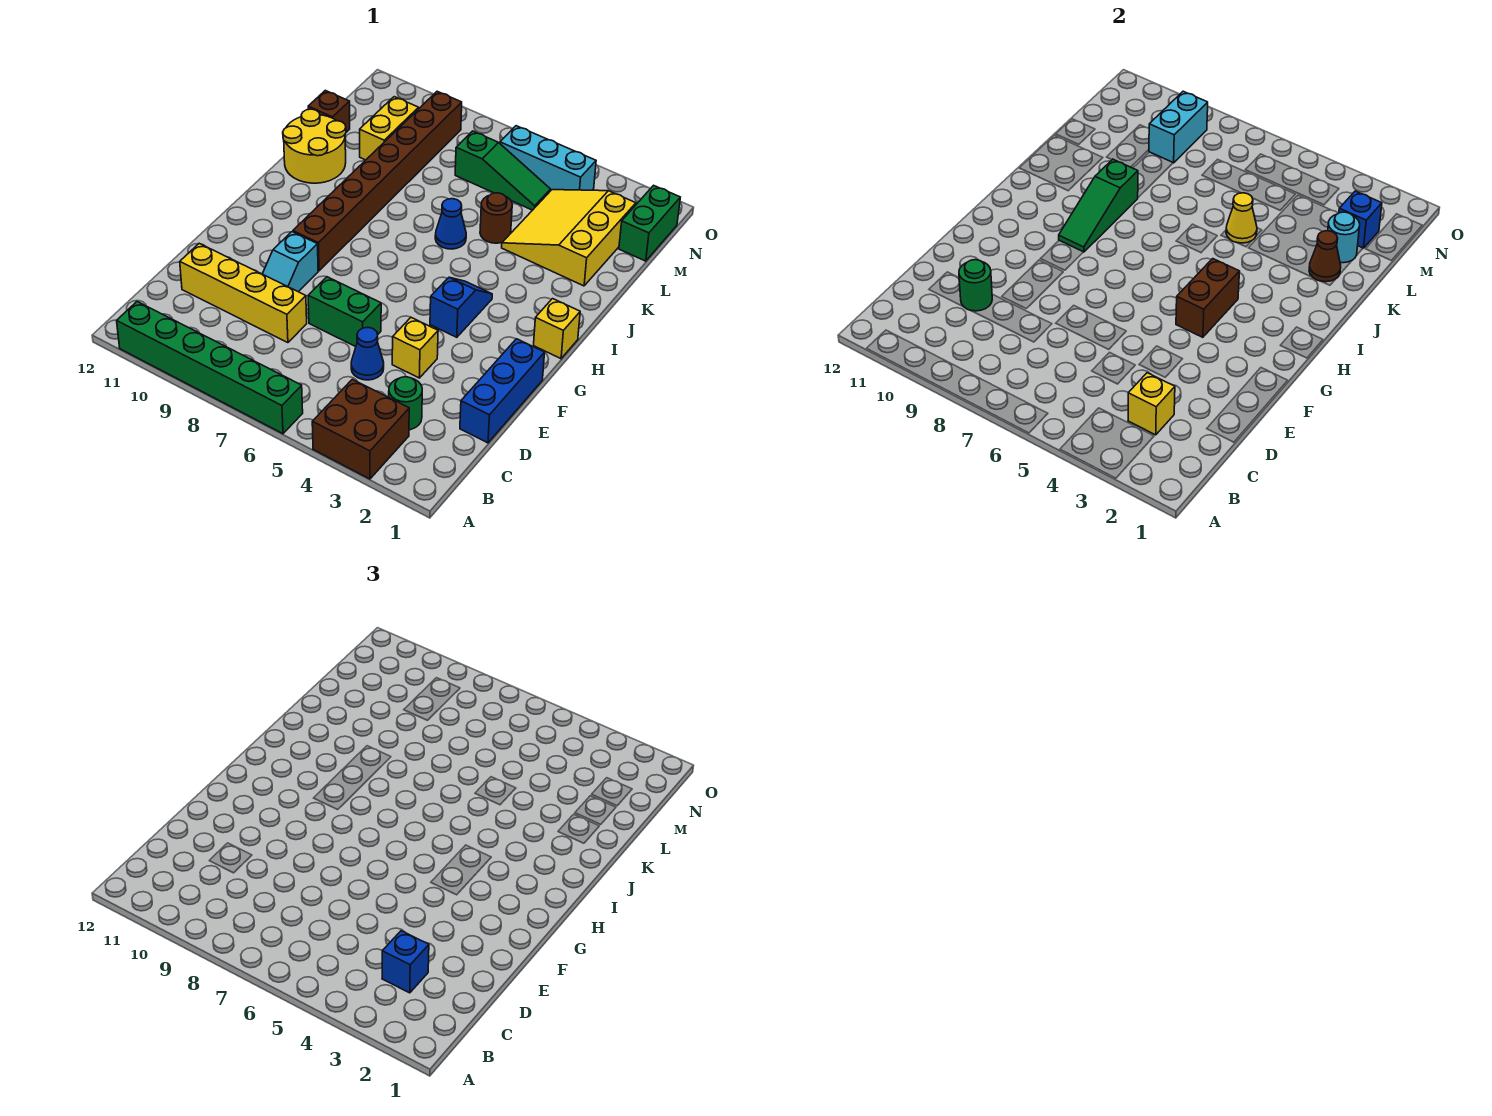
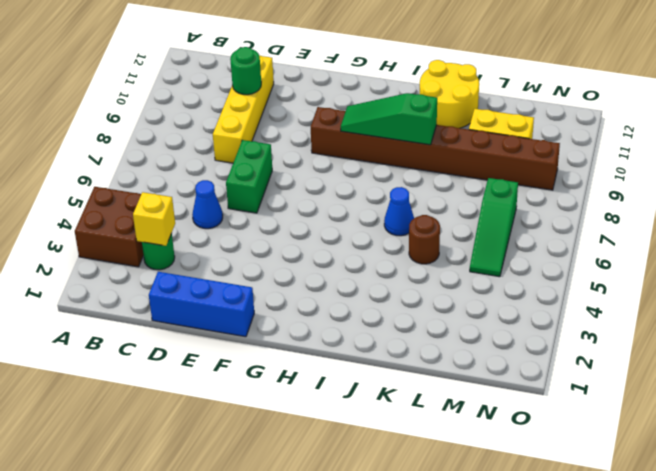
none -> green 1x6 brick [117,302,303,434]
none -> yellow 1x1 brick [392,318,438,378]
none -> cyan 1x2 slope [263,232,318,292]
none -> blue 1x2 slope [430,277,492,337]

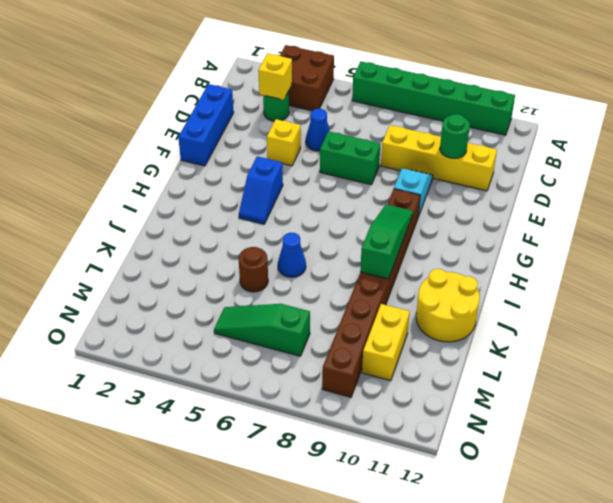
none -> yellow 1x1 brick [534,299,580,359]
none -> yellow 3x3 slope [502,190,636,286]
none -> brown 1x1 brick [308,90,350,132]
none -> green 1x2 brick [619,185,680,261]

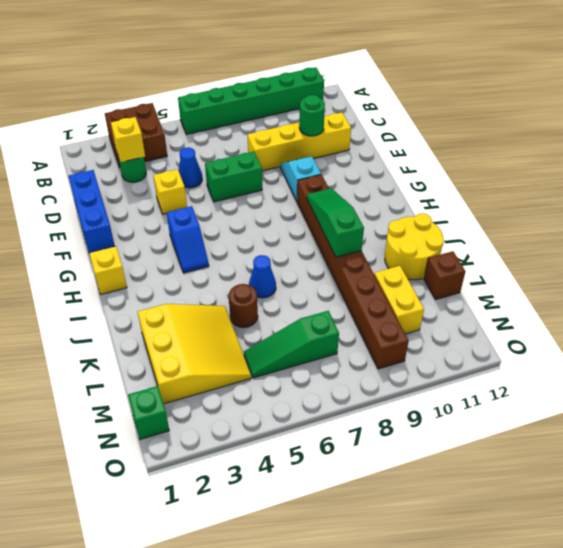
green 1x1 brick [128,386,169,439] -> green 1x2 brick [619,185,680,261]
none -> cyan 1x3 brick [500,126,596,191]
none -> brown 1x2 brick [1176,259,1240,337]
none -> brown 1x1 cone [1309,231,1341,282]
none -> yellow 1x1 cone [1226,193,1257,243]

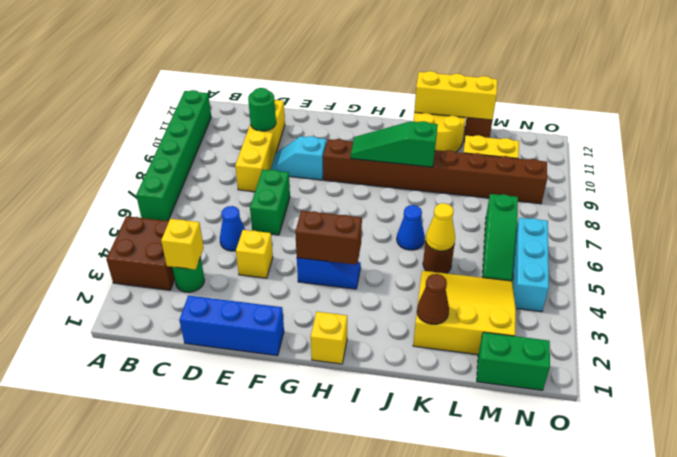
yellow 1x3 brick [414,71,497,120] -> none
none -> cyan 1x1 round brick [1328,212,1360,263]
none -> blue 1x1 brick [1339,191,1382,248]
none -> cyan 1x2 brick [1149,91,1208,163]
none -> blue 1x1 brick [382,931,429,993]

